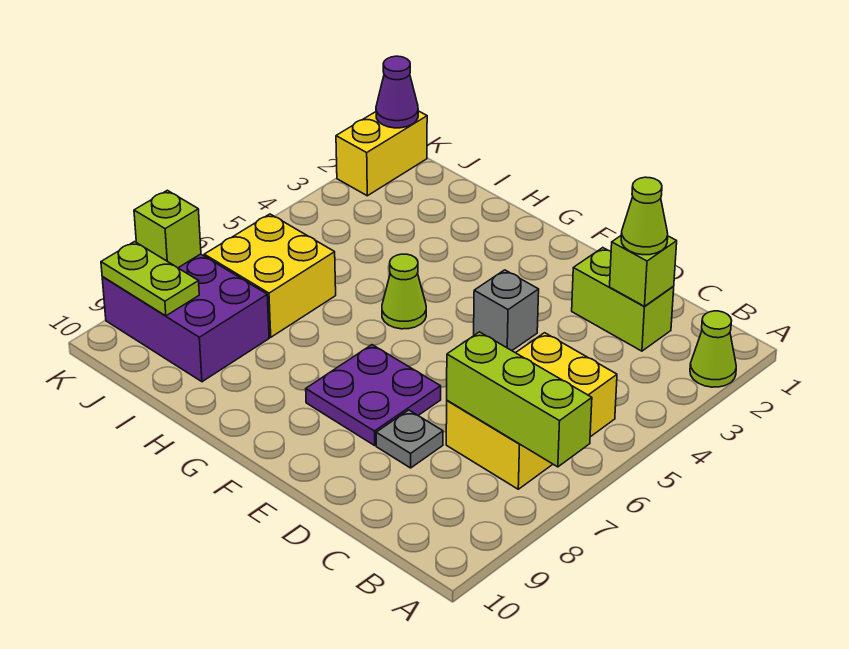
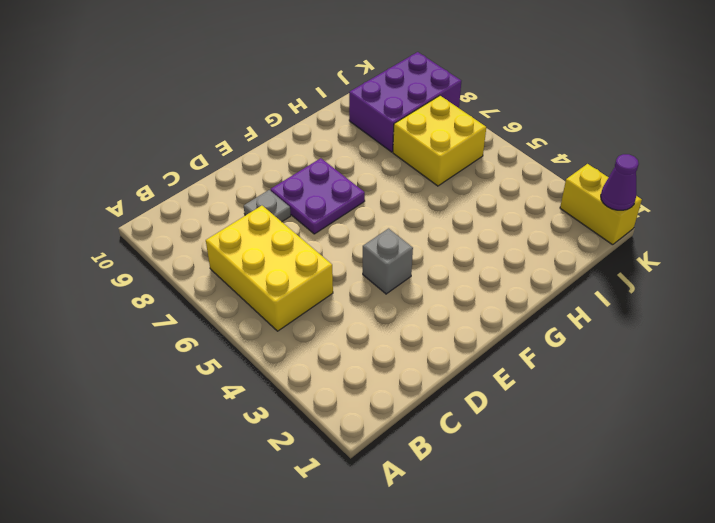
none -> lime 1x1 cone [690,311,736,387]
none -> lime 1x2 brick [572,248,674,351]
none -> lime 1x1 cone [382,254,426,329]

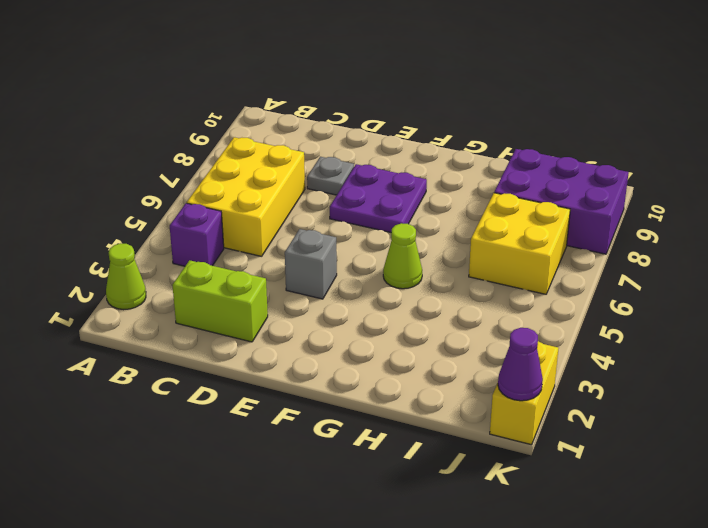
purple 1x1 brick [170,203,224,266] -> none
none -> lime 1x3 brick [447,332,592,467]
none -> lime 1x1 brick [610,236,677,306]
none -> lime 1x2 plate [101,242,199,316]

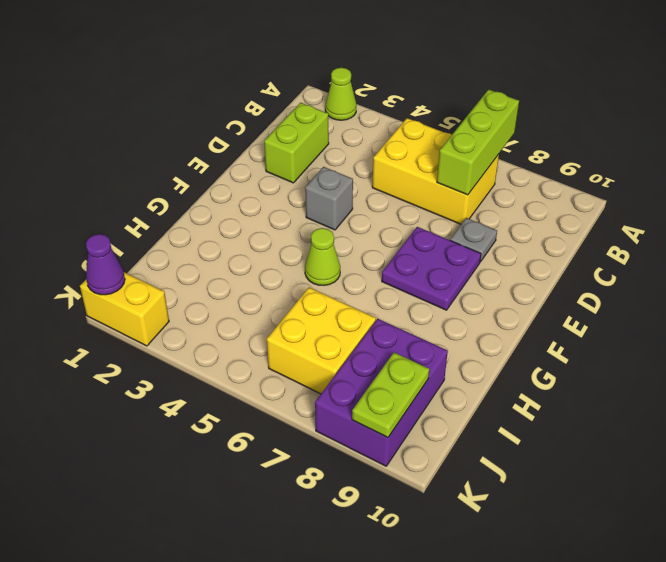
none -> lime 1x1 brick [610,236,677,306]
none -> lime 1x1 brick [134,190,201,268]
none -> lime 1x1 cone [621,177,668,255]

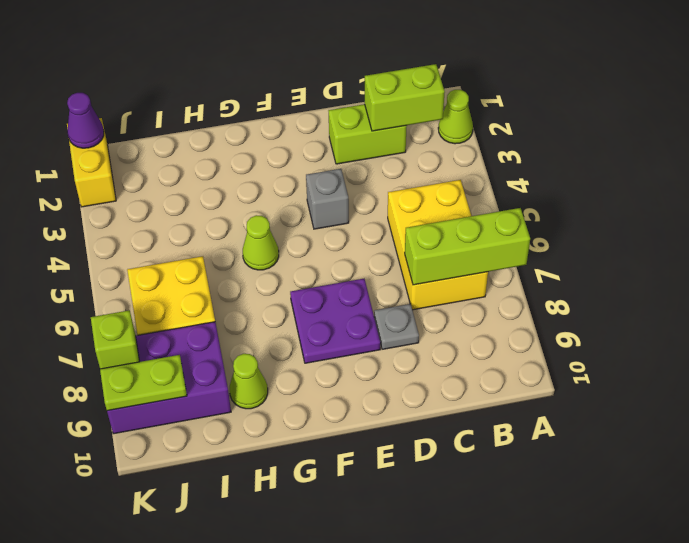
lime 1x2 brick [365,64,445,131] -> lime 1x1 brick [610,236,677,306]
lime 1x1 cone [230,354,268,409] -> lime 1x1 cone moved to [621,177,668,255]

